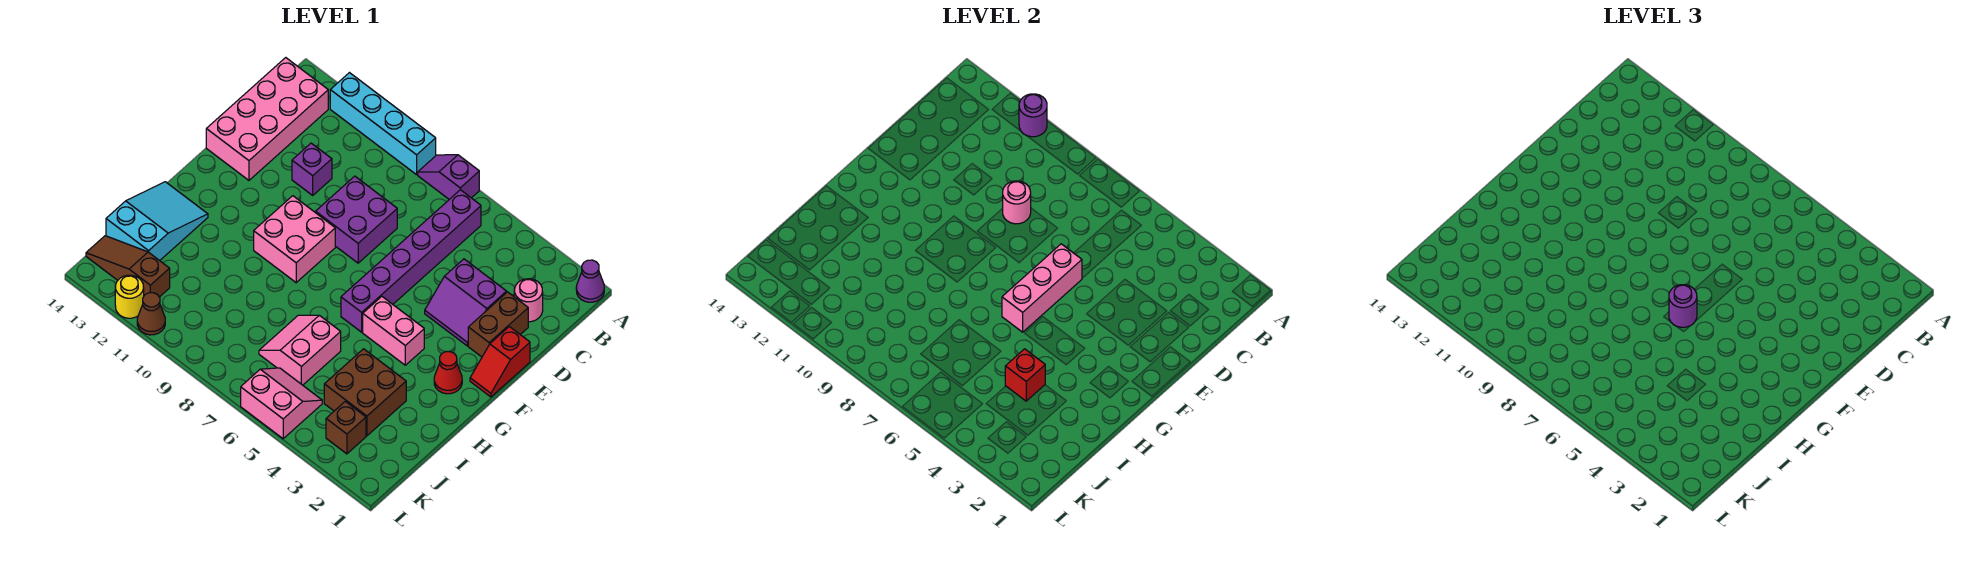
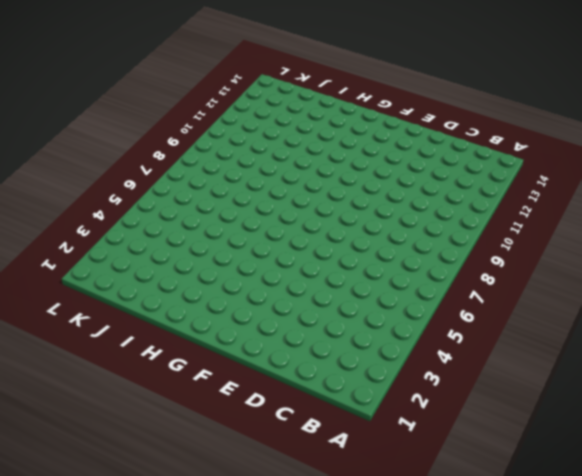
none -> purple 1x1 cone [576,260,604,302]
none -> purple 1x2 slope [418,155,479,199]
none -> cyan 1x4 brick [330,73,436,175]

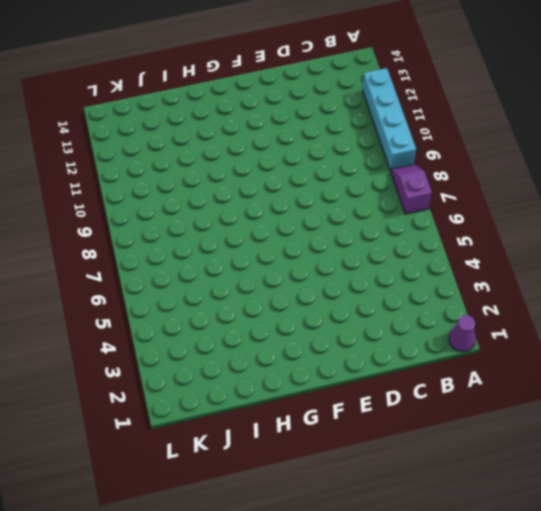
none -> purple 1x6 brick [341,190,481,332]
none -> pink 2x4 brick [206,58,328,180]
none -> pink 1x1 round brick [514,279,543,322]

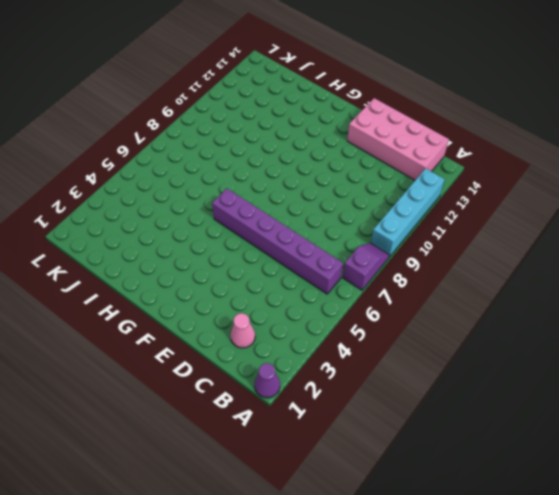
pink 1x1 cone [230,313,255,348] -> pink 1x1 round brick [514,279,543,322]
none -> brown 1x2 brick [468,292,528,357]
none -> purple 2x2 slope [425,259,507,346]
none -> purple 2x2 brick [316,176,397,263]

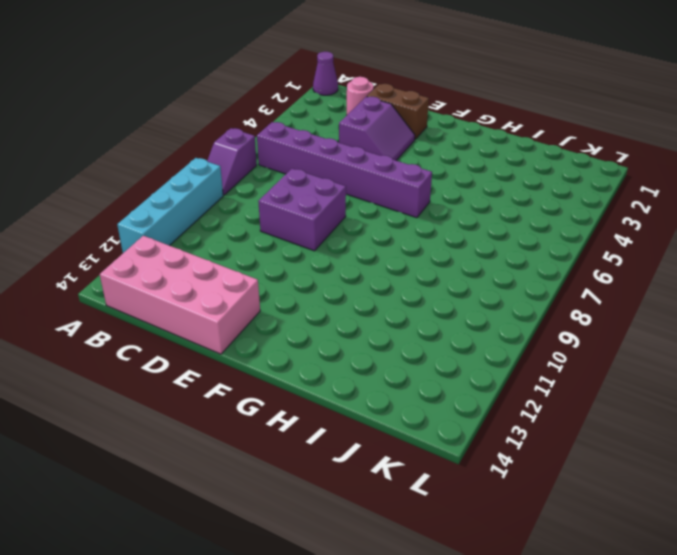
none -> purple 1x1 brick [292,143,332,195]
none -> red 1x2 slope [470,327,530,397]
none -> pink 2x2 brick [254,196,335,283]

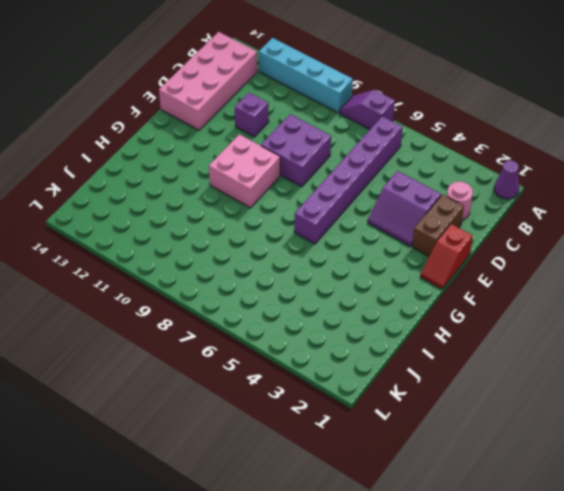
none -> red 1x1 cone [434,352,462,394]
none -> pink 1x2 brick [363,297,424,365]
none -> cyan 2x3 slope [106,182,208,261]

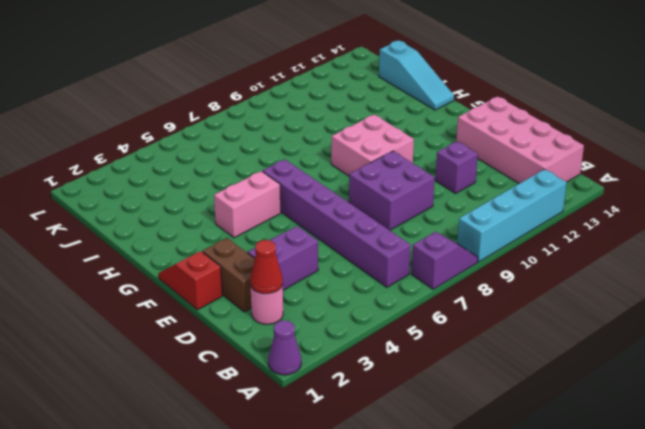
red 1x1 cone [250,240,283,294] -> red 1x1 cone moved to [434,352,462,394]
cyan 1x3 slope [379,41,454,110] -> cyan 2x3 slope [106,182,208,261]
none -> brown 2x2 brick [324,349,406,436]
none -> pink 2x2 slope [259,315,341,385]
none -> brown 1x1 brick [326,401,366,454]

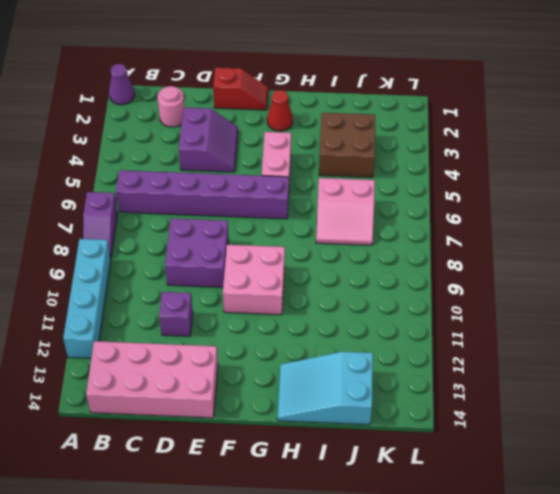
none -> brown 1x2 brick [468,292,528,357]
none -> brown 1x1 brick [326,401,366,454]
none -> pink 2x2 slope [241,368,322,439]

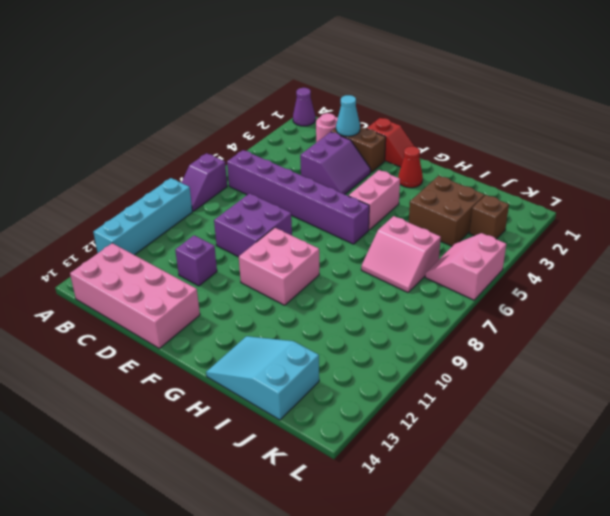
cyan 1x1 cone [336,95,360,136] -> none
none -> brown 1x3 slope [86,236,170,297]
none -> brown 1x1 cone [137,293,165,335]
none -> yellow 1x1 round brick [115,275,144,318]

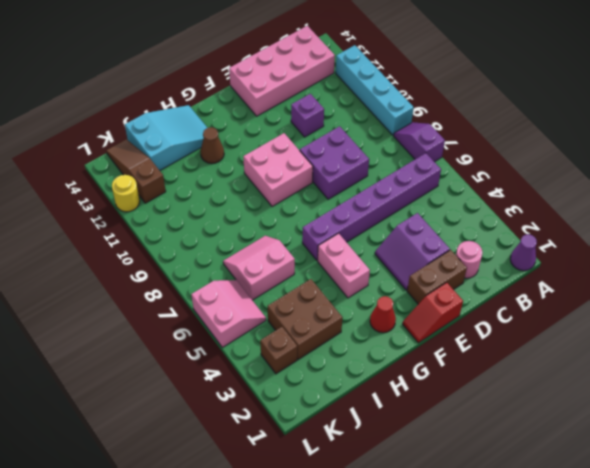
brown 1x1 cone [200,127,224,164] -> brown 1x1 cone moved to [137,293,165,335]
none -> purple 1x1 round brick [1019,94,1047,137]
none -> pink 1x1 round brick [1003,181,1031,224]
none -> pink 1x3 brick [1002,244,1082,332]

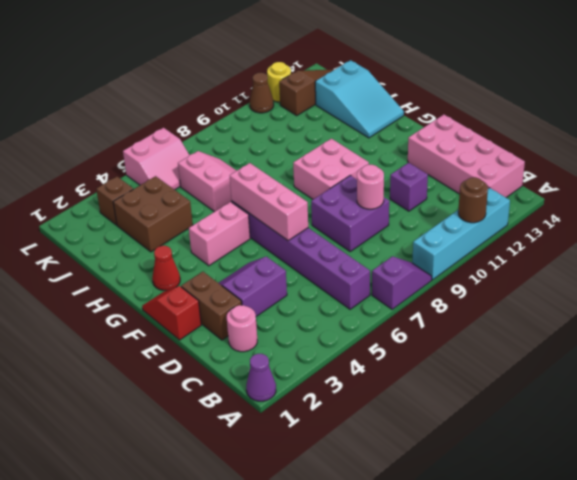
brown 1x1 round brick [458,177,488,223] -> purple 1x1 round brick [1019,94,1047,137]
none -> red 1x1 brick [1005,349,1045,401]
none -> purple 1x1 round brick [1669,285,1697,327]

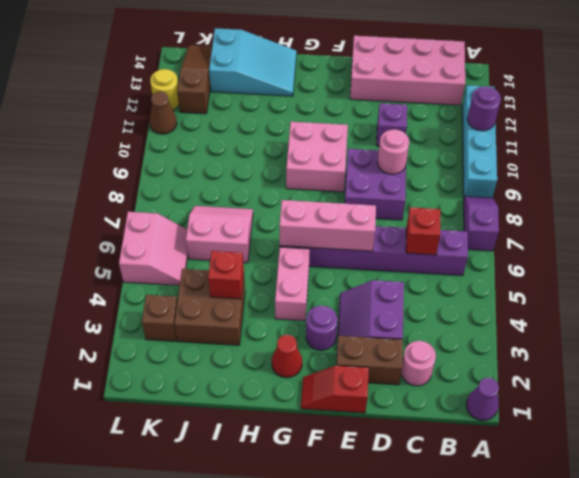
red 1x1 brick [406,207,440,255] -> none
purple 1x1 round brick [306,306,337,350] -> purple 1x1 round brick moved to [1669,285,1697,327]

